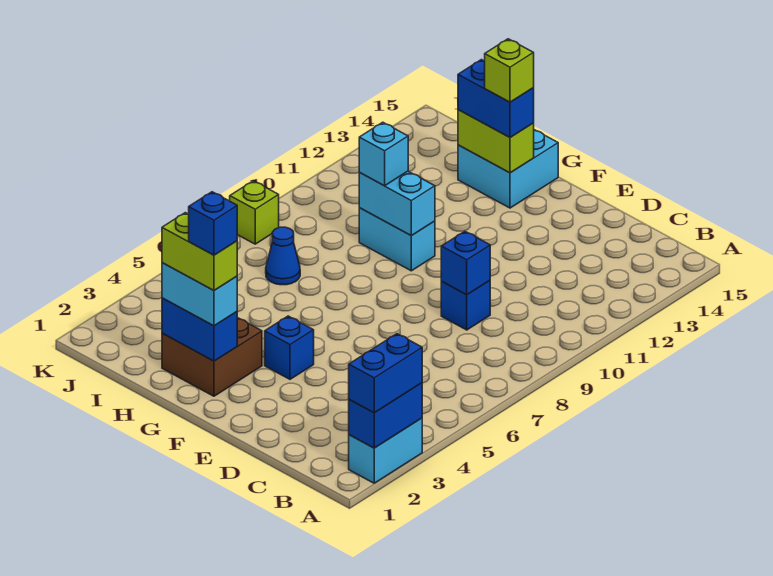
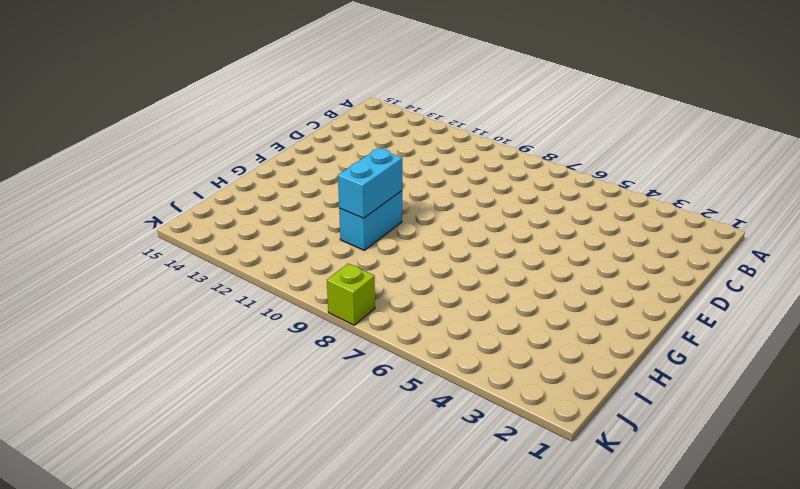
none -> cyan 1x2 brick [349,418,422,483]
none -> blue 1x1 brick [441,281,490,330]
none -> blue 1x1 brick [265,316,314,379]

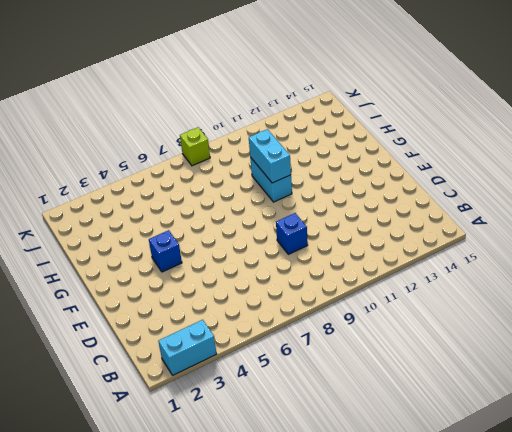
none -> brown 2x2 brick [162,318,262,396]
none -> cyan 2x2 brick [458,130,558,208]
none -> blue 1x1 cone [266,227,300,285]

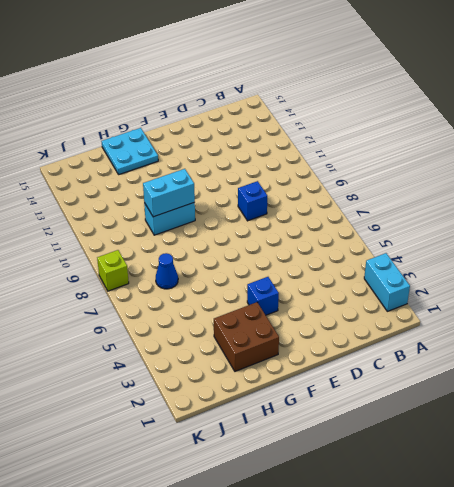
cyan 2x2 plate [102,128,158,175] -> cyan 2x2 brick [458,130,558,208]
none -> blue 1x2 brick [349,383,422,448]
none -> blue 1x1 brick [441,231,490,295]
none -> blue 1x2 brick [162,298,237,361]

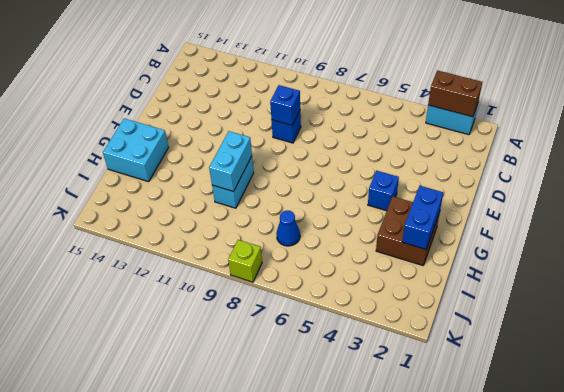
brown 1x2 brick [428,70,482,117] -> blue 1x2 brick [349,383,422,448]
none -> lime 1x2 brick [458,110,534,173]
none -> blue 1x2 brick [349,334,422,413]
none -> cyan 1x2 brick [162,263,237,326]

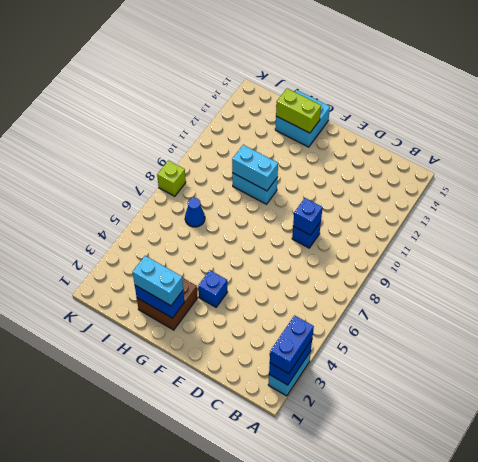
none -> blue 1x2 brick [458,60,534,137]
none -> cyan 1x1 brick [359,122,408,186]
none -> lime 1x2 brick [162,213,237,290]

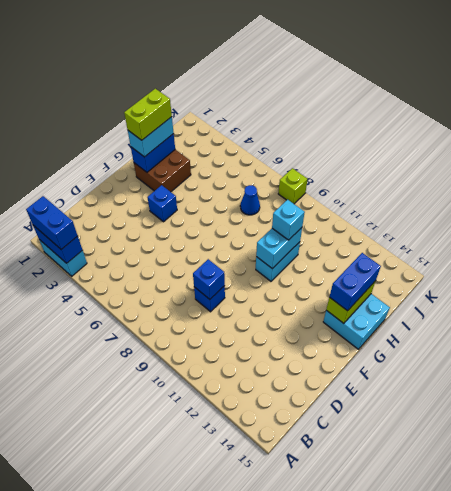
none -> lime 1x1 brick [485,39,534,102]
none -> blue 1x1 brick [189,192,237,255]

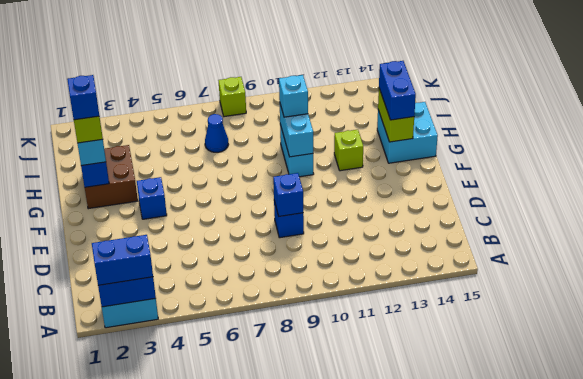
lime 1x1 brick [334,130,363,171] -> lime 1x1 brick moved to [485,39,534,102]

